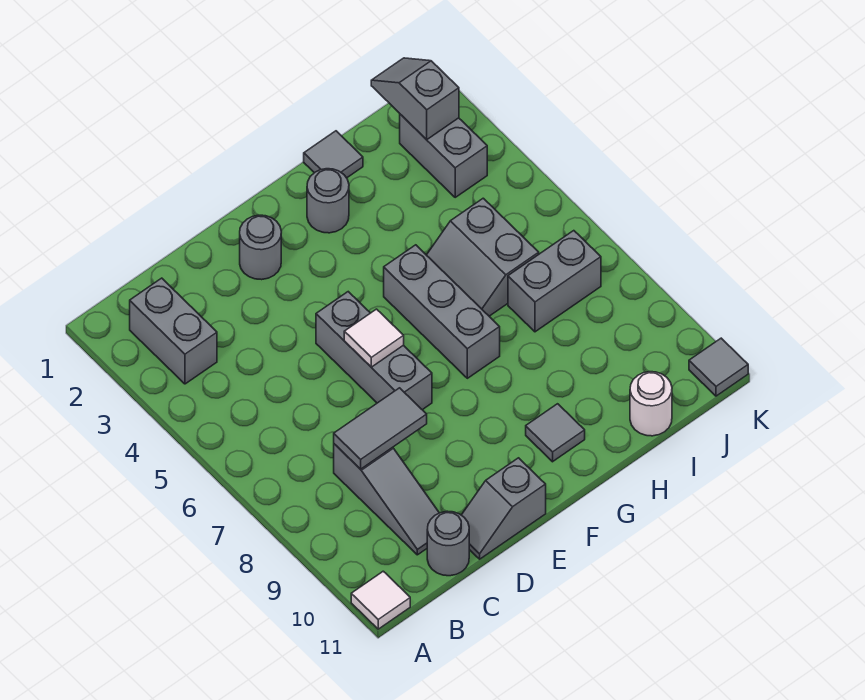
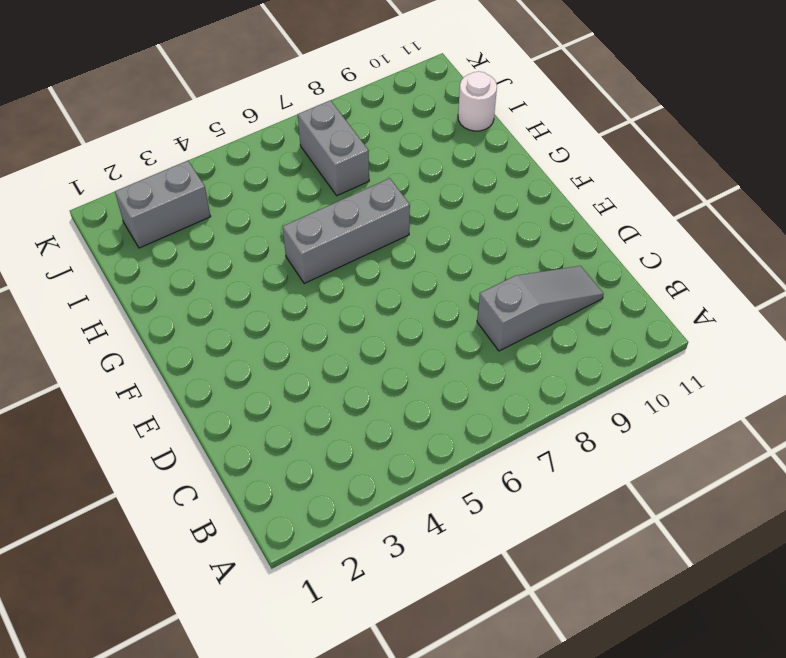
none -> white 1x1 tile [351,571,410,629]
none -> grey 1x2 brick [130,278,217,384]
none -> grey 1x1 round brick [427,511,469,576]

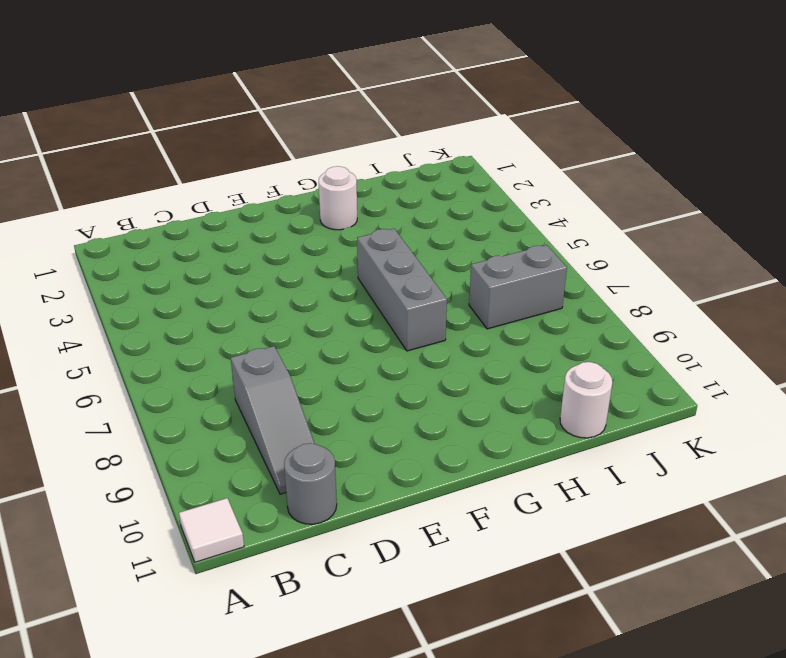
white 1x1 round brick [319,166,357,230] -> grey 1x1 round brick [307,169,349,233]
none -> grey 1x2 brick [130,278,217,384]
none -> grey 1x2 slope [462,458,546,559]
none -> grey 1x1 round brick [240,215,281,280]

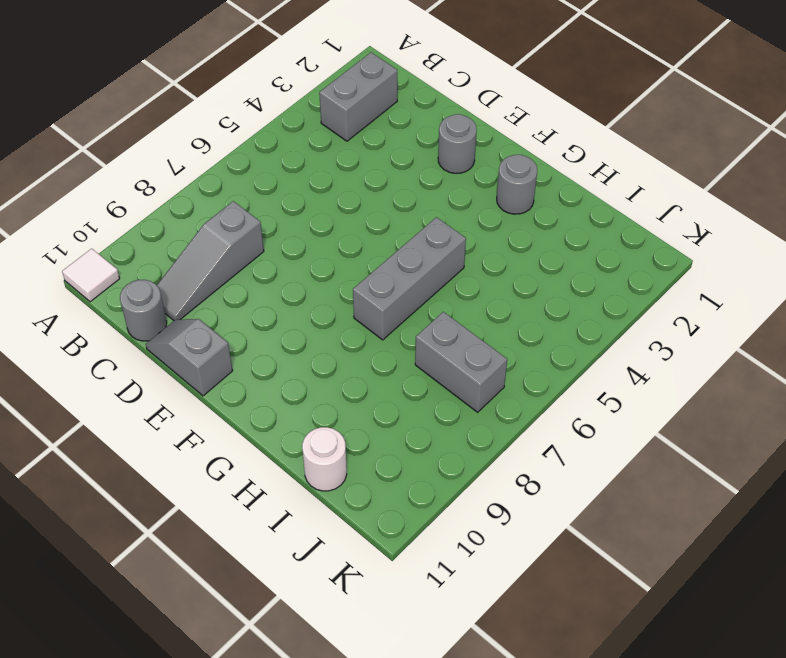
none -> grey 1x3 brick [316,292,432,410]
none -> grey 1x1 tile [526,404,585,462]
none -> grey 1x1 tile [304,131,363,178]

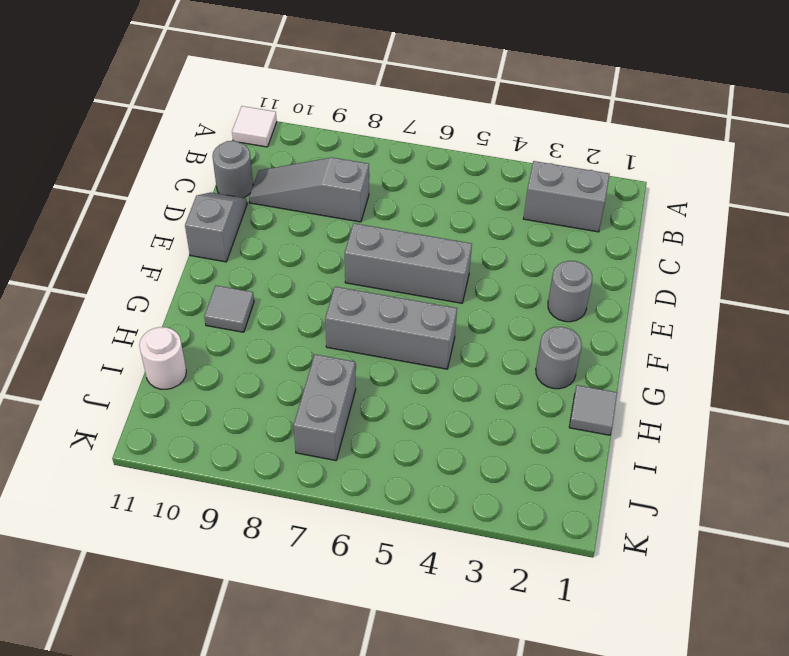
none -> grey 2x2 slope [427,198,539,316]
none -> grey 1x2 brick [400,114,487,197]
none -> grey 1x1 tile [689,338,748,396]

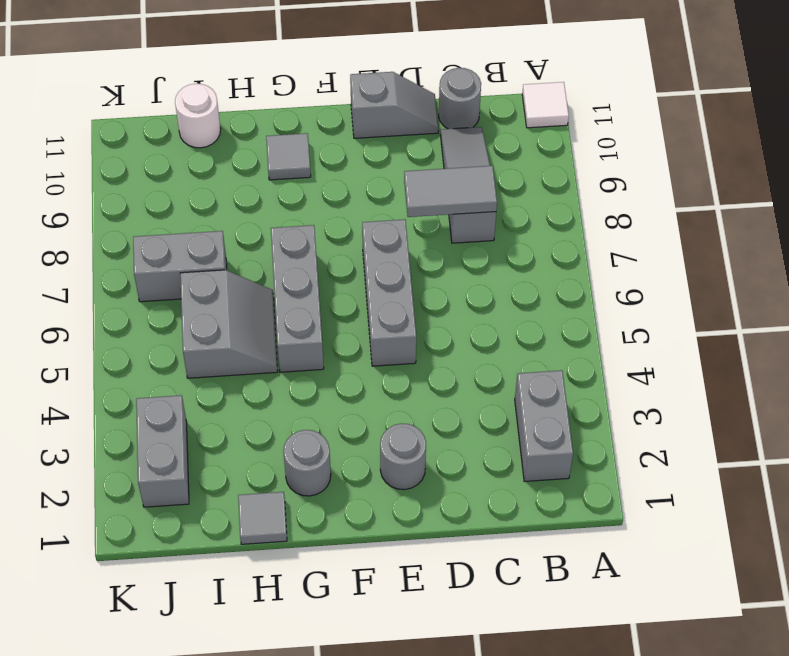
none -> grey 1x1 tile [689,338,748,396]
none -> white 1x1 tile [344,309,404,367]
none -> grey 1x2 slope [371,58,459,140]

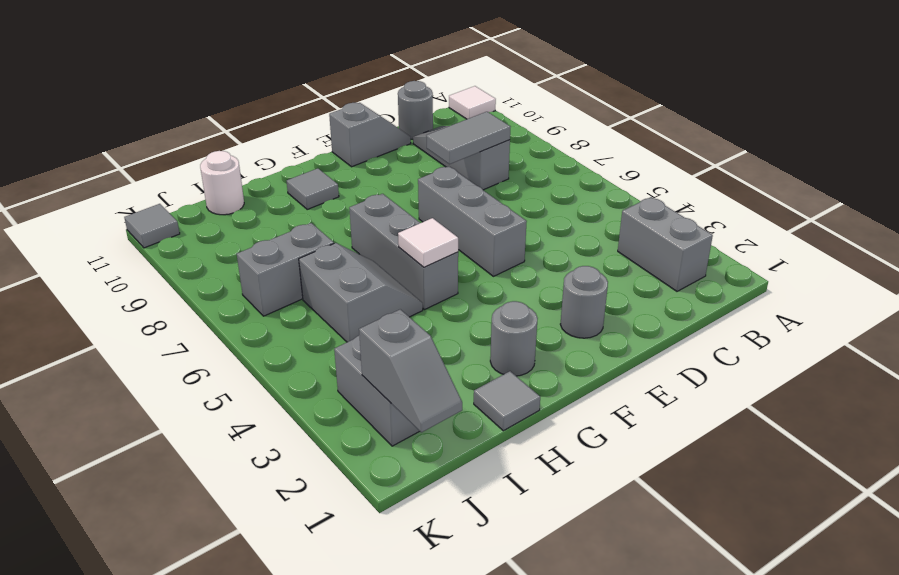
white 1x1 tile [398,218,458,267] -> white 1x1 tile moved to [344,309,404,367]

